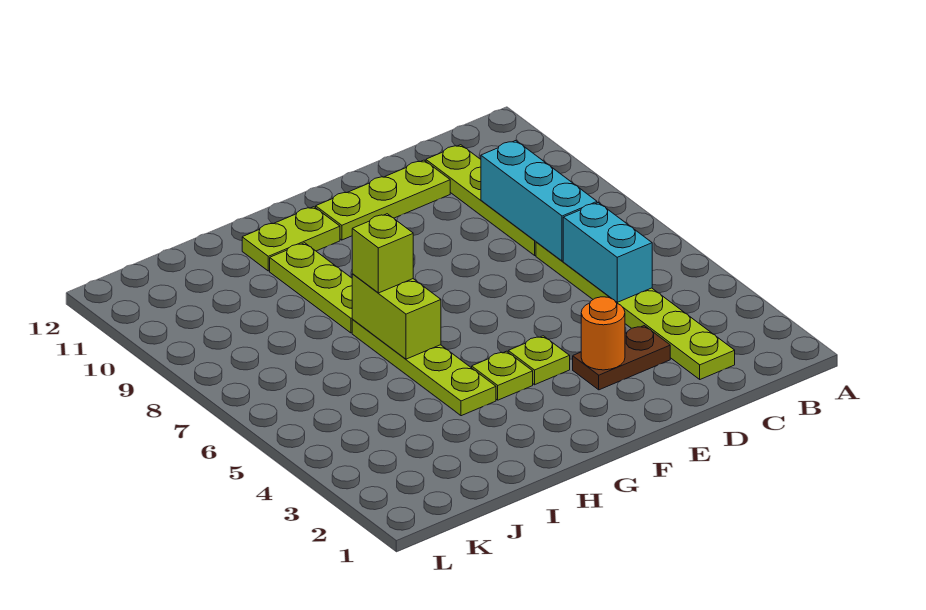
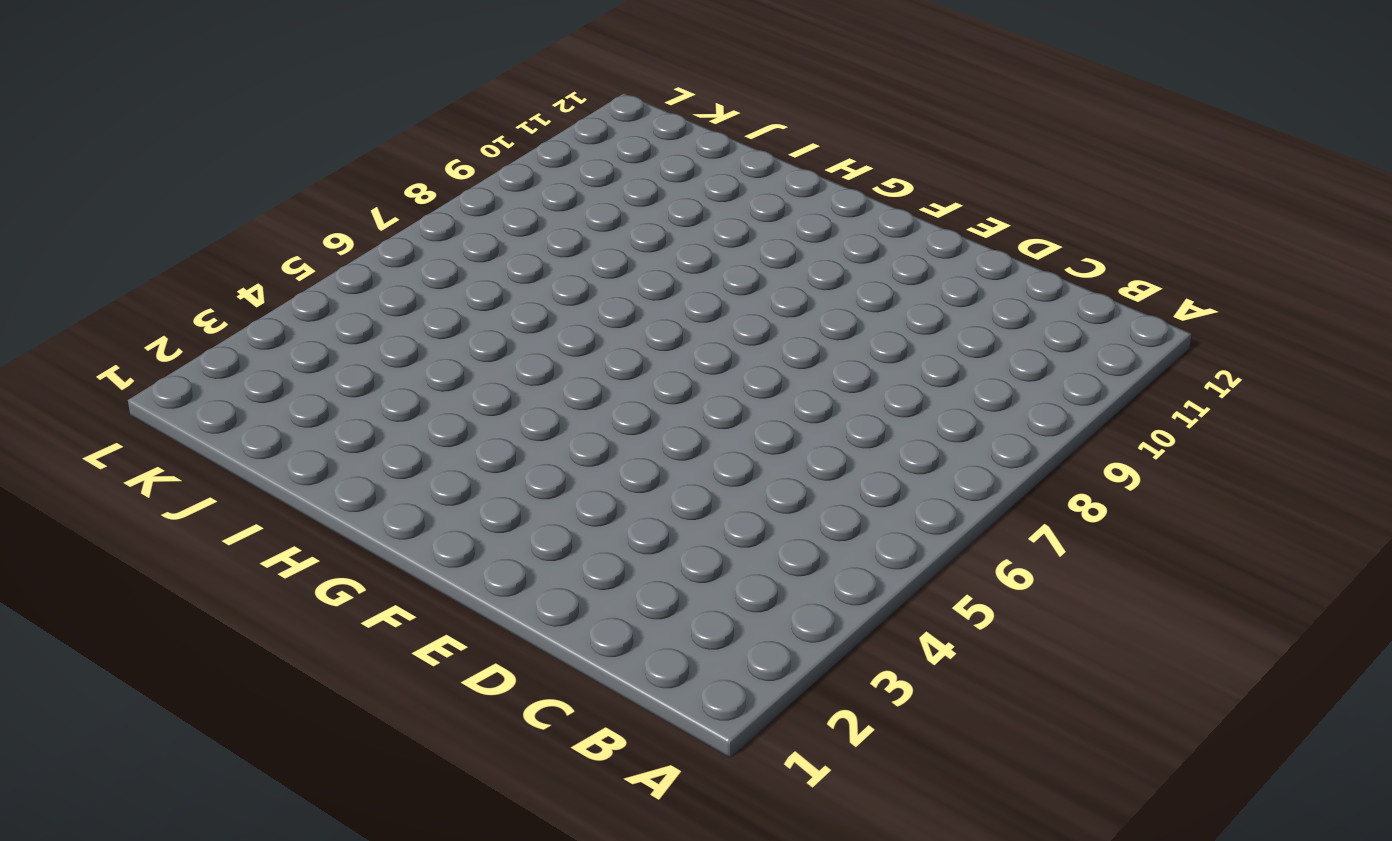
none -> lime 1x6 plate [536,242,735,379]
none -> lime 1x4 plate [426,145,536,255]
none -> brown 1x2 plate [573,326,670,390]

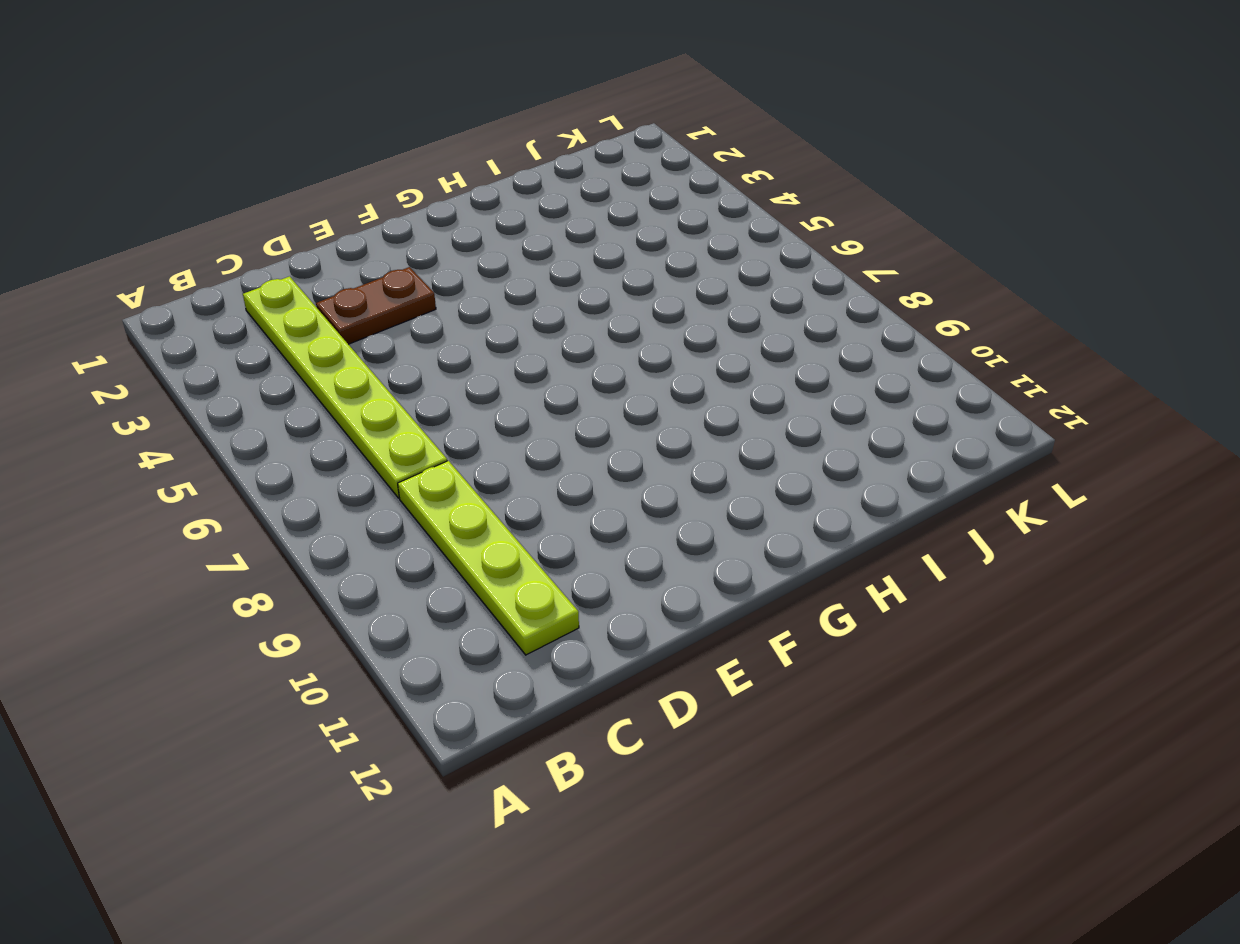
none -> lime 1x3 plate [316,160,450,240]
none -> lime 1x1 plate [508,336,570,385]
none -> lime 1x1 plate [472,351,533,400]

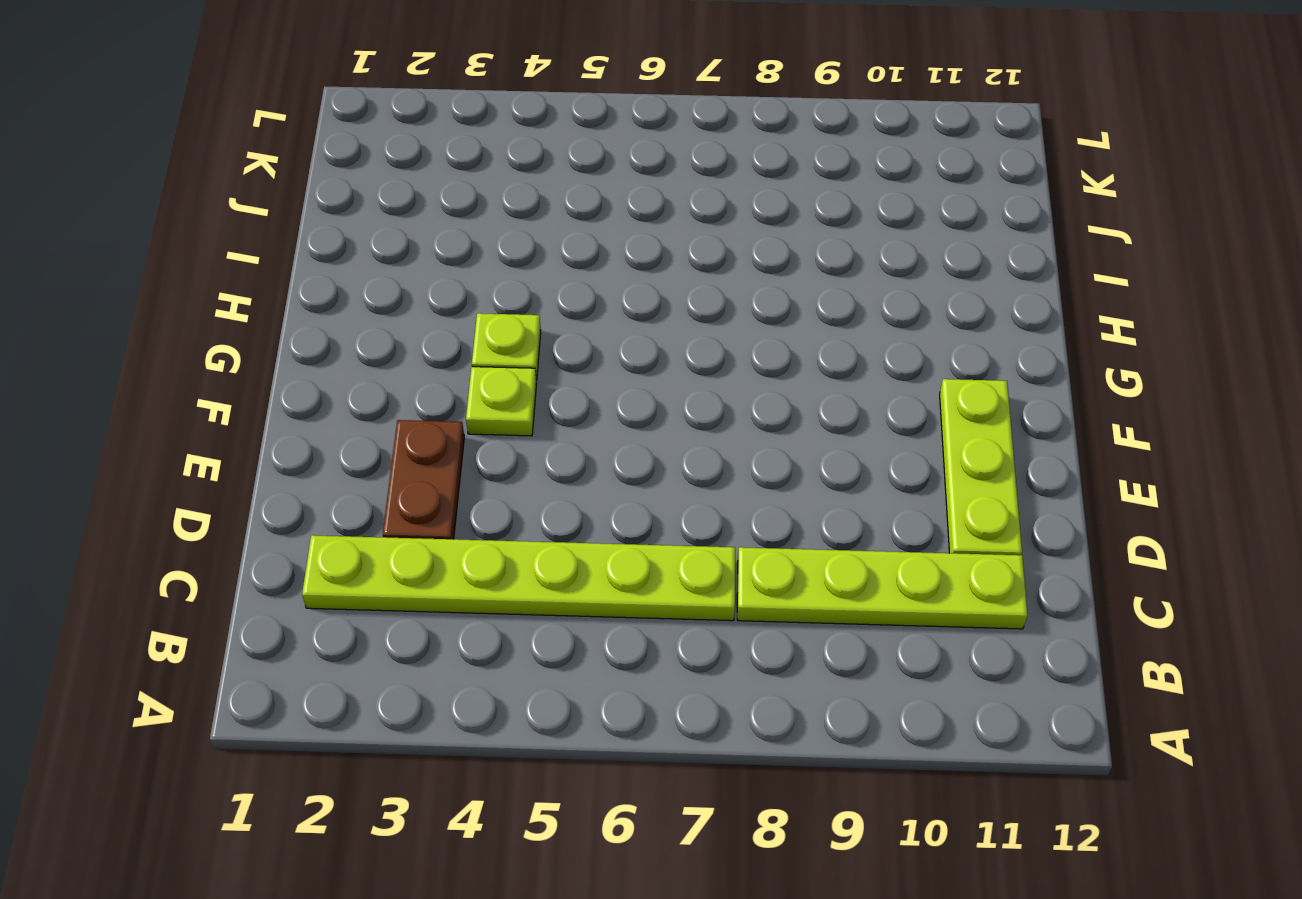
none -> lime 1x2 plate [242,207,340,271]
none -> lime 1x4 plate [352,320,496,416]
none -> lime 1x3 plate [270,243,353,333]

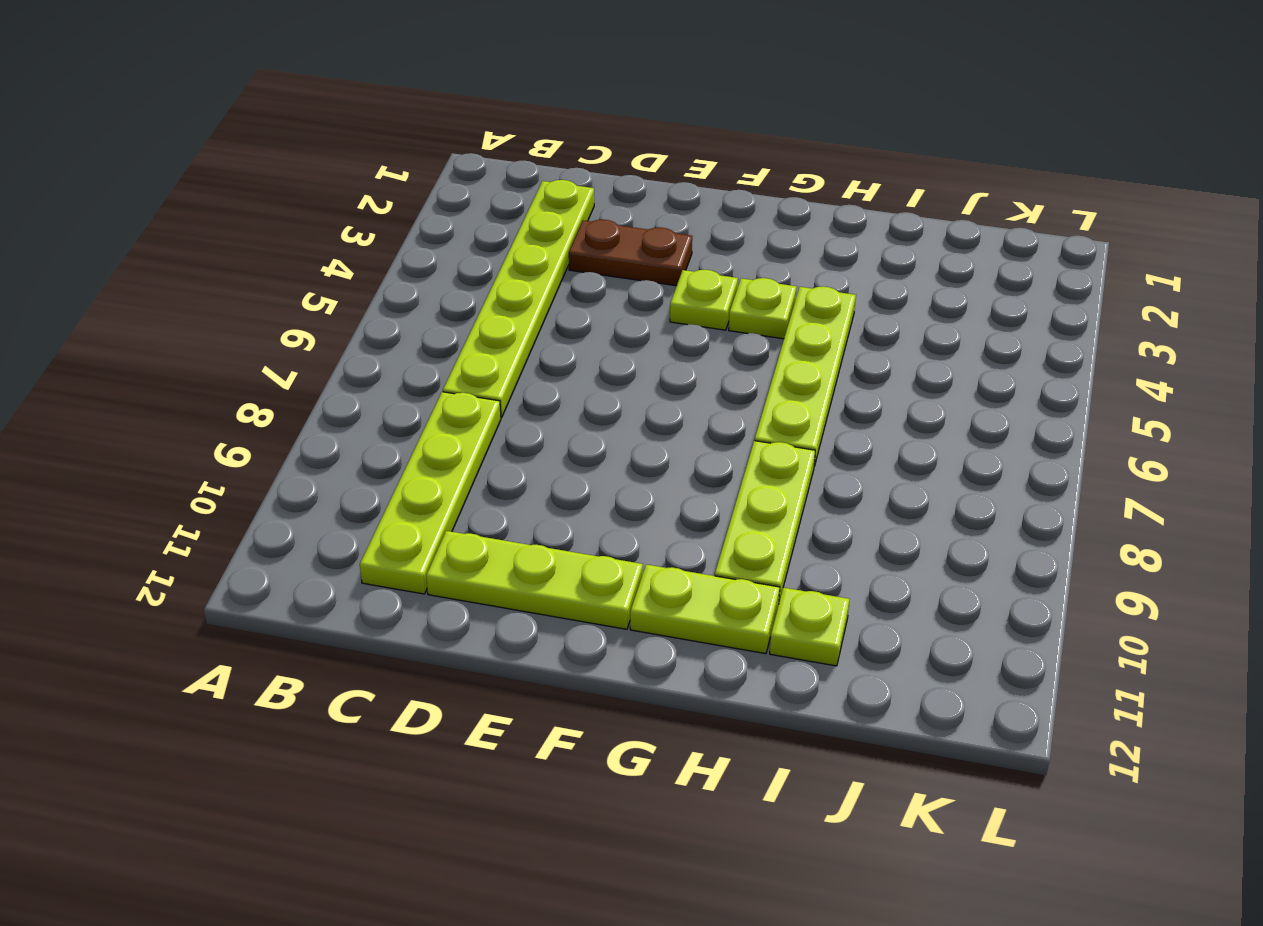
lime 1x1 plate [770,588,849,666] -> none
none -> cyan 1x2 brick [563,202,652,302]
none -> cyan 1x3 brick [481,141,597,261]
none -> orange 1x1 round brick [581,297,625,370]

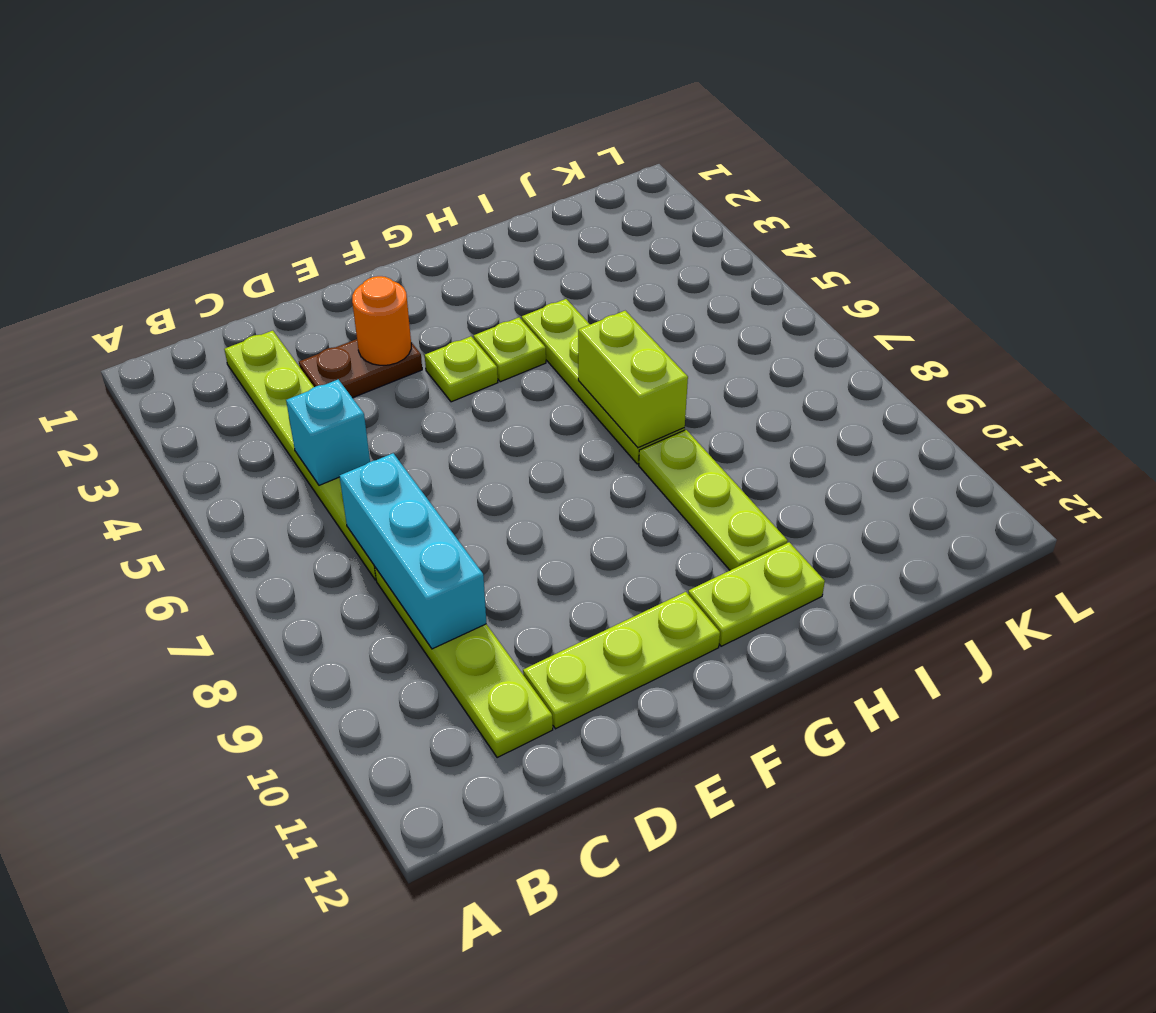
cyan 1x1 brick [286,379,370,485] -> cyan 1x2 brick [563,202,652,302]
none -> lime 1x1 brick [352,214,413,293]

